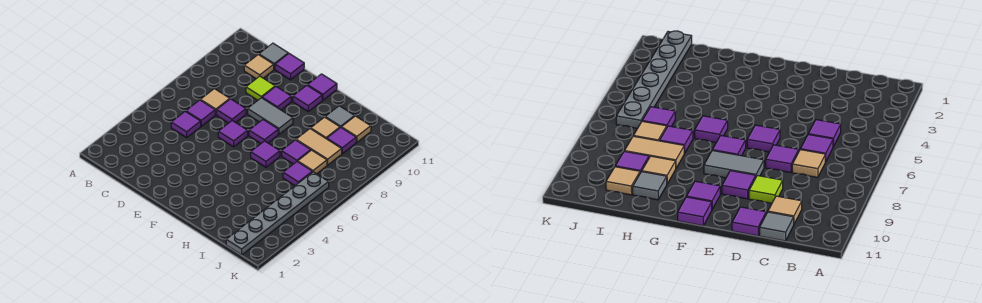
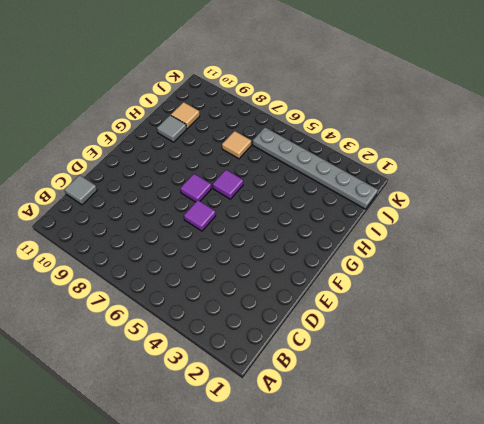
none -> purple 1x1 tile [171,111,201,138]
none -> purple 1x1 tile [186,100,215,126]
none -> tan 1x1 tile [201,89,230,115]

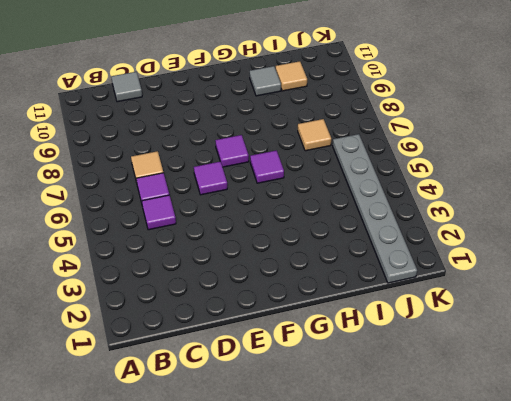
none -> tan 1x1 tile [244,55,274,79]
none -> purple 1x1 tile [217,99,246,123]
none -> lime 1x1 tile [246,76,275,100]

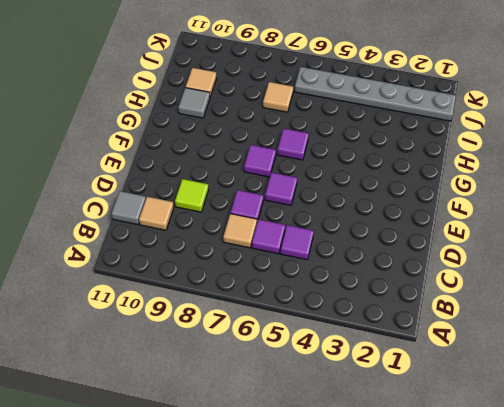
none -> purple 1x1 tile [275,54,304,80]
none -> grey 1x2 tile [248,98,293,134]
none -> purple 1x1 tile [262,87,291,110]

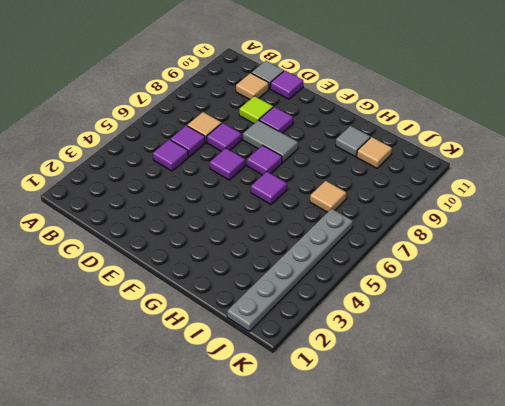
none -> purple 1x1 tile [293,85,322,111]
none -> purple 1x1 tile [308,74,337,100]
none -> purple 1x1 tile [282,140,311,164]

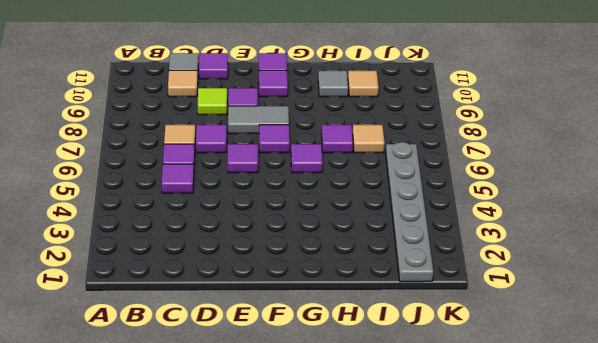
none -> tan 1x2 tile [296,129,342,165]
none -> tan 1x1 tile [311,117,340,139]
none -> purple 1x1 tile [283,162,312,186]

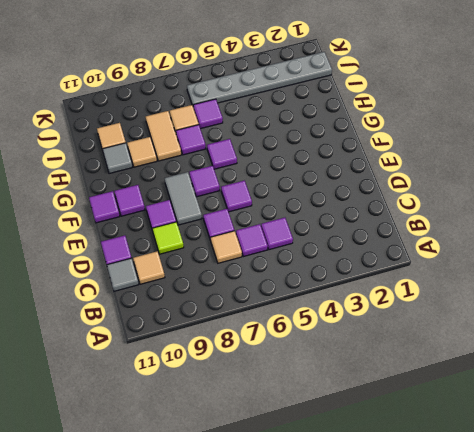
none -> purple 1x1 tile [327,128,356,154]

